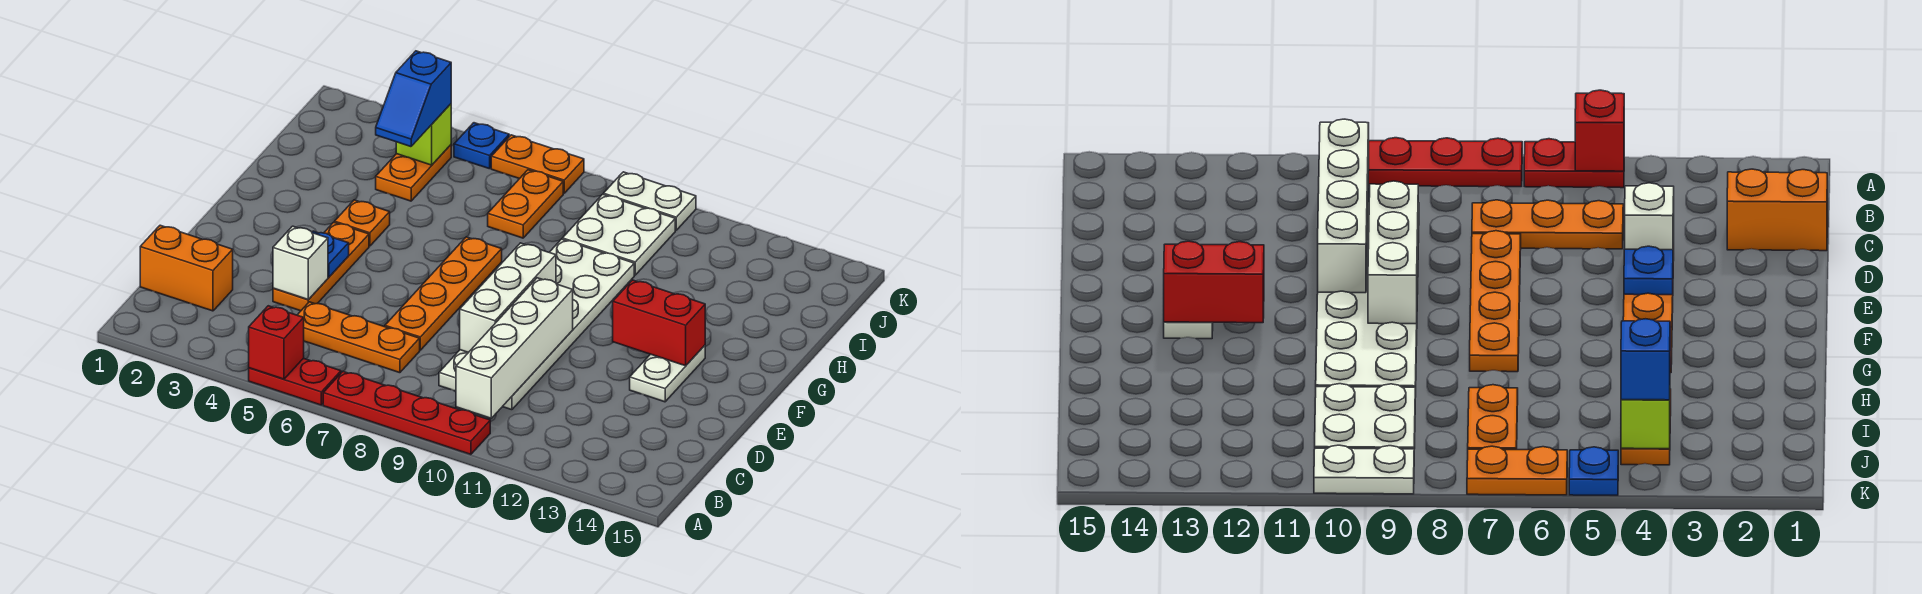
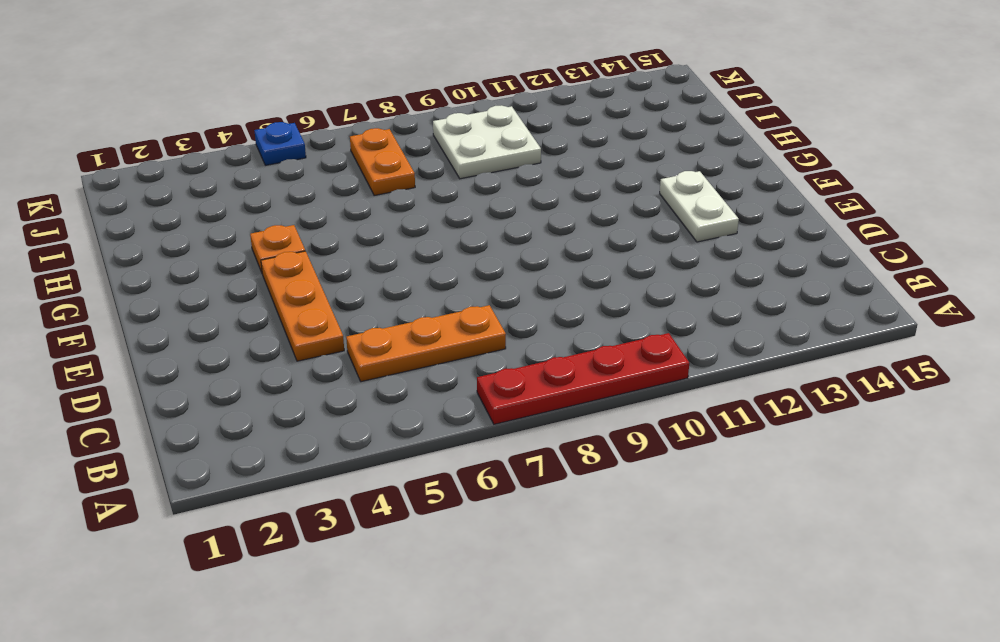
none -> red 1x2 plate [249,358,341,405]
none -> orange 1x2 brick [140,225,233,311]
none -> white 2x6 plate [439,239,634,410]

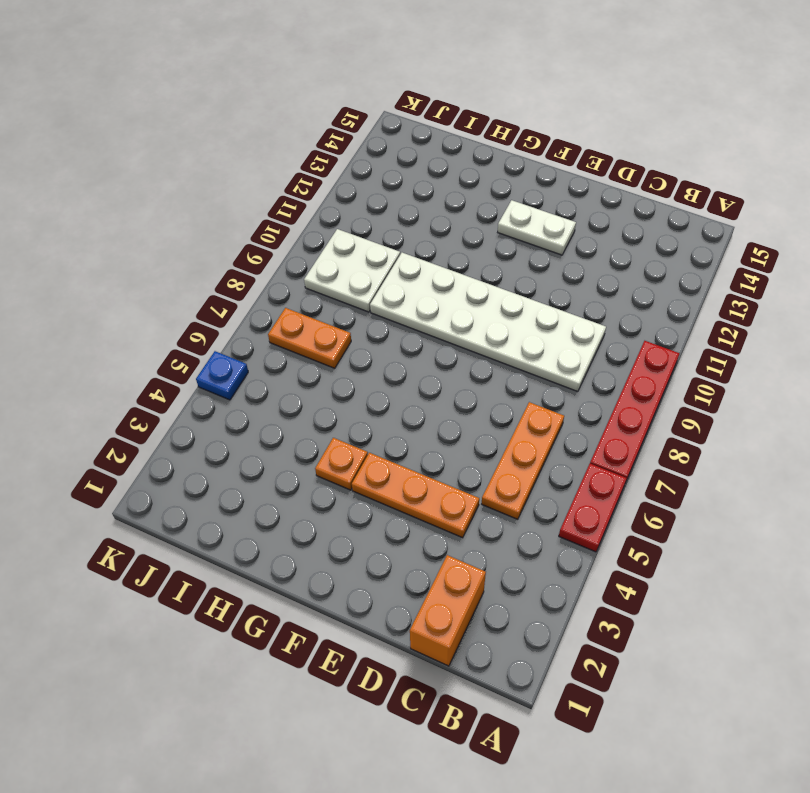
none -> orange 1x4 plate [385,237,502,350]
none -> orange 1x2 plate [376,145,451,201]
none -> orange 1x2 plate [491,135,584,193]

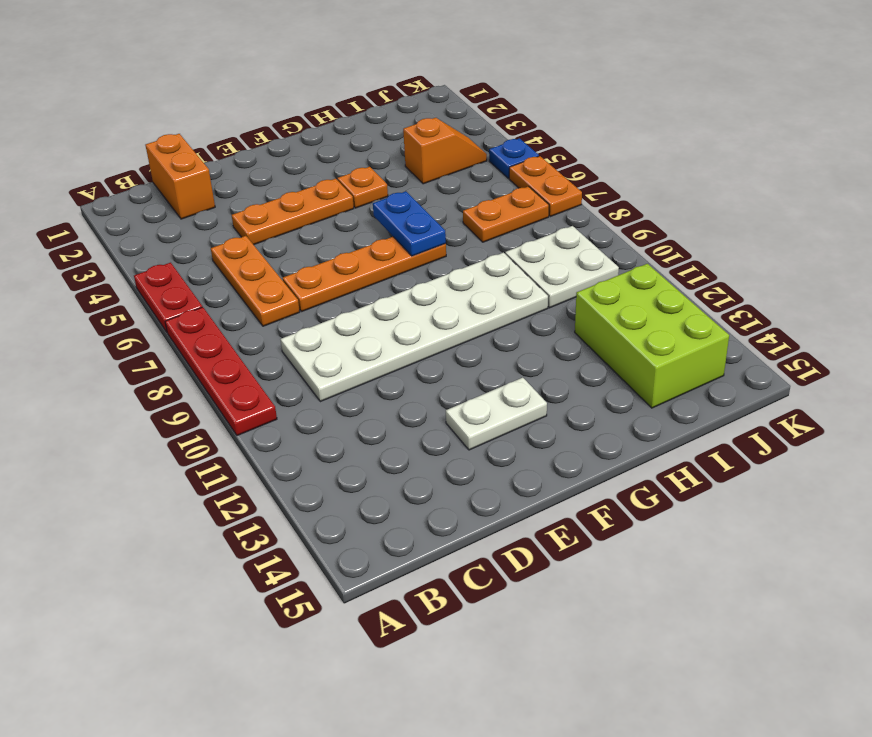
blue 1x2 plate [373,191,446,256] -> none
orange 1x2 slope [403,118,487,184] -> orange 1x2 plate [376,145,451,201]
lime 2x3 brick [575,264,729,408] -> none
none -> white 1x2 plate [604,172,696,230]
none -> red 1x1 brick [249,306,304,379]
none -> white 1x4 brick [456,278,573,418]

